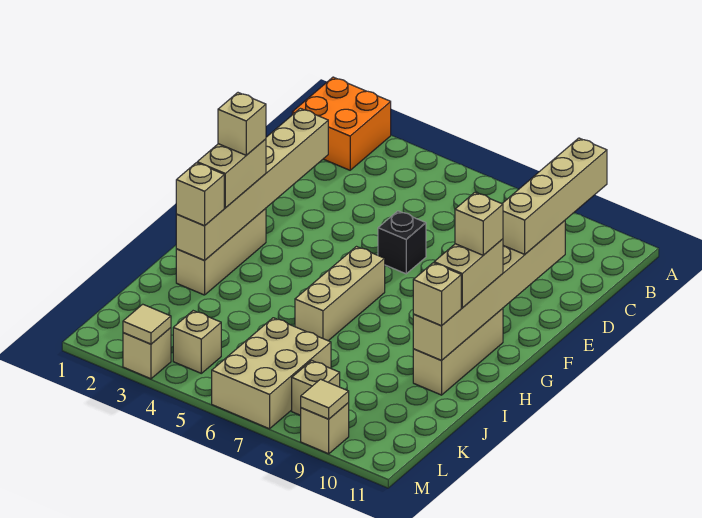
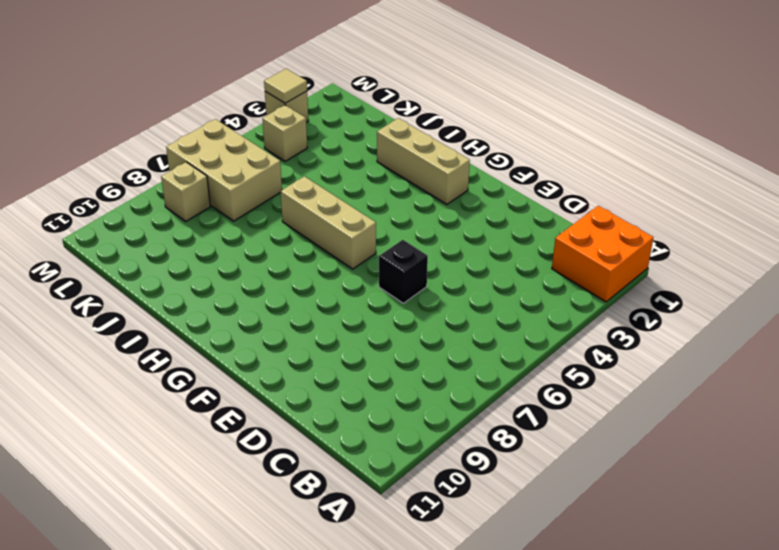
none -> tan 1x3 brick [413,308,503,395]
none -> tan 1x1 brick [300,403,349,454]
none -> tan 1x6 brick [176,108,328,260]

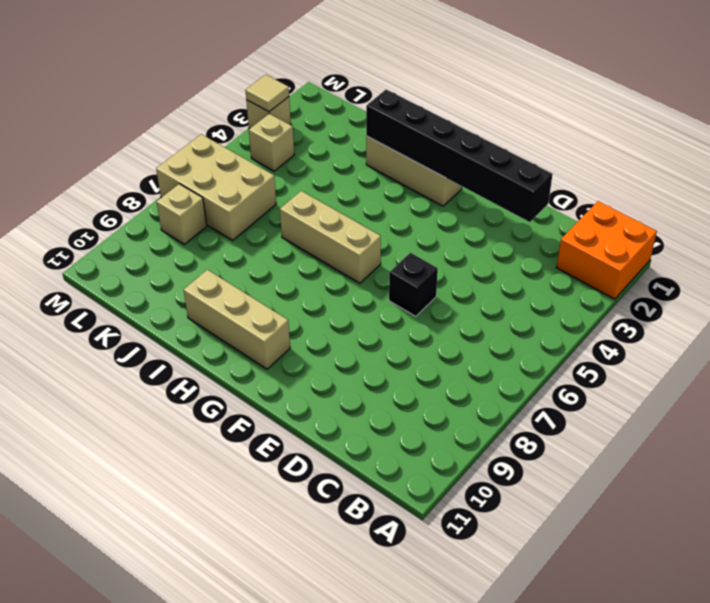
black 1x6 brick [366,90,553,222] -> tan 1x6 brick [176,108,328,260]
none -> tan 1x1 brick [300,403,349,454]
none -> tan 1x6 brick [413,221,565,360]
none -> tan 1x1 tile [301,379,349,419]

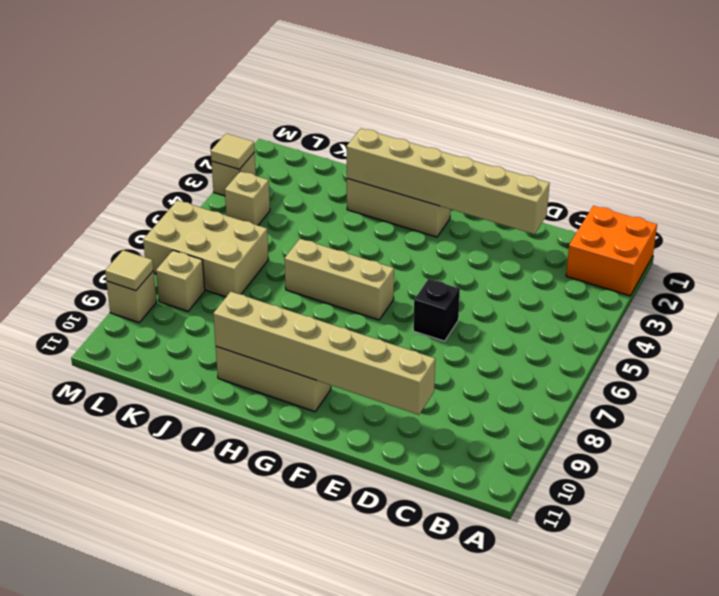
none -> tan 1x4 brick [502,138,607,254]
none -> tan 1x2 brick [197,139,266,208]
none -> tan 1x2 brick [434,239,503,308]

